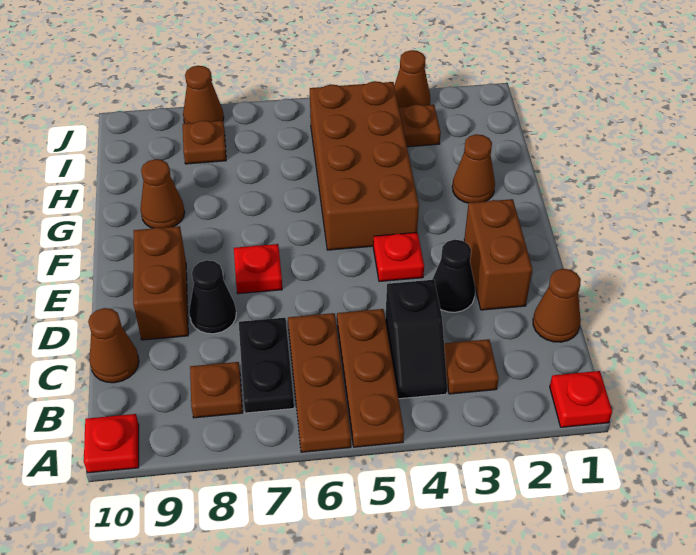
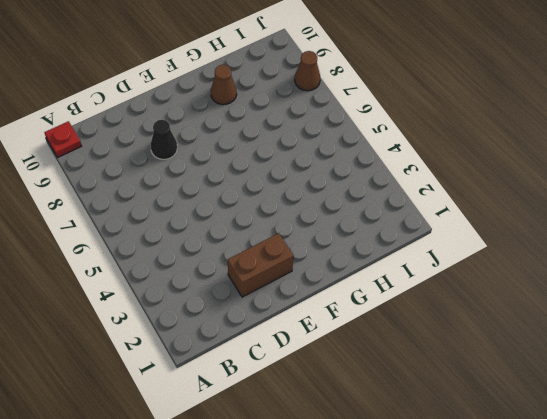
none -> red 1x1 plate [550,371,612,427]
none -> brown 1x3 plate [337,309,404,447]
none -> brown 1x3 plate [288,313,351,452]

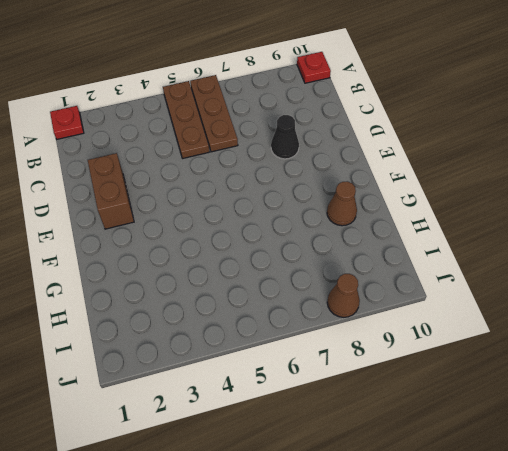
none -> brown 1x1 plate [444,339,499,394]
none -> black 1x2 slope [385,280,447,399]
none -> black 1x2 plate [239,318,294,413]

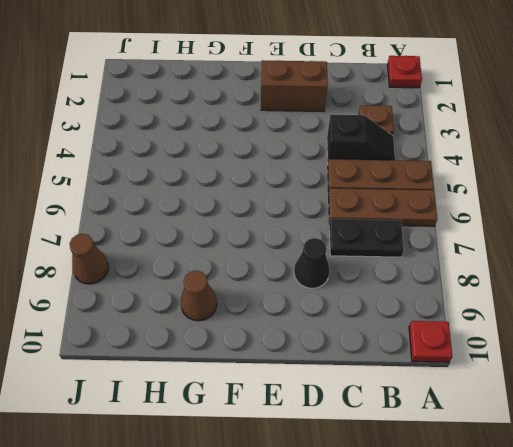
none -> brown 1x1 plate [190,362,243,418]
none -> brown 1x1 cone [533,269,581,342]
none -> brown 1x1 cone [88,308,139,383]

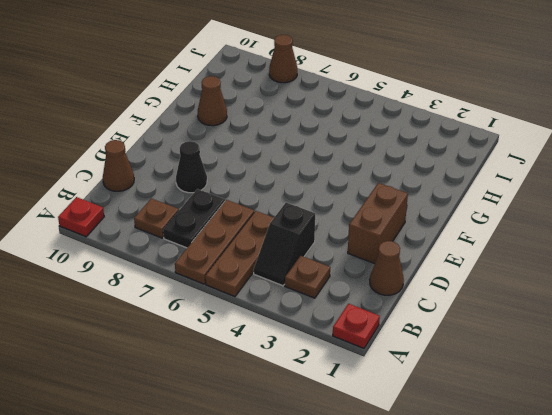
none -> black 1x1 cone [432,240,475,312]
none -> brown 1x2 brick [133,226,188,340]
none -> red 1x1 plate [373,233,424,281]

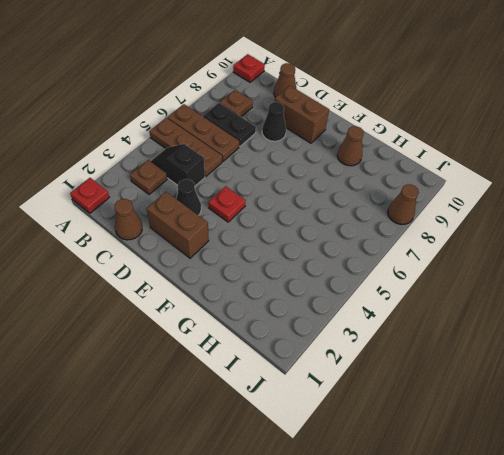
none -> red 1x1 plate [234,244,282,294]
none -> brown 2x4 brick [310,81,419,250]
none -> brown 1x1 cone [452,134,495,203]

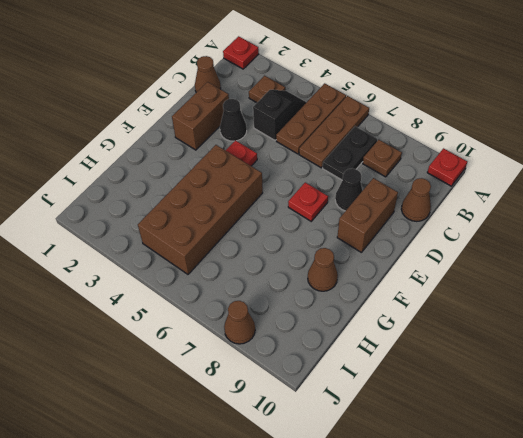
none -> brown 1x1 cone [452,134,495,203]
none -> brown 1x1 plate [399,104,441,147]
none -> brown 1x1 plate [183,121,226,164]

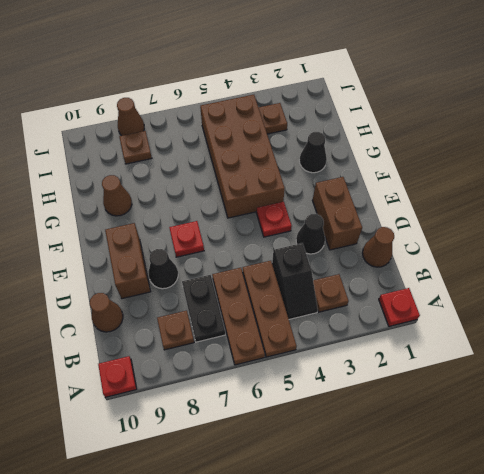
black 1x1 cone [299,132,327,173] -> brown 1x1 cone [452,134,495,203]
none -> brown 1x1 cone [394,50,430,107]

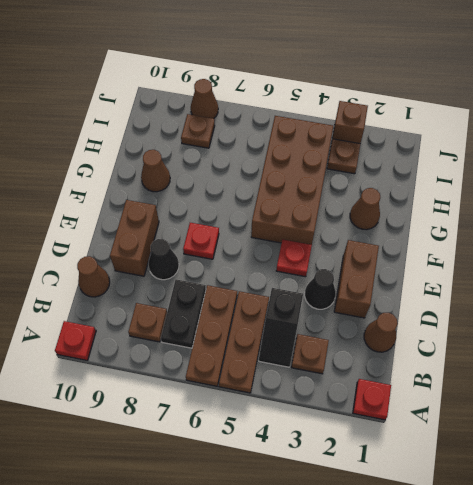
brown 1x1 brick [332,101,368,144] -> brown 1x1 cone [394,50,430,107]

